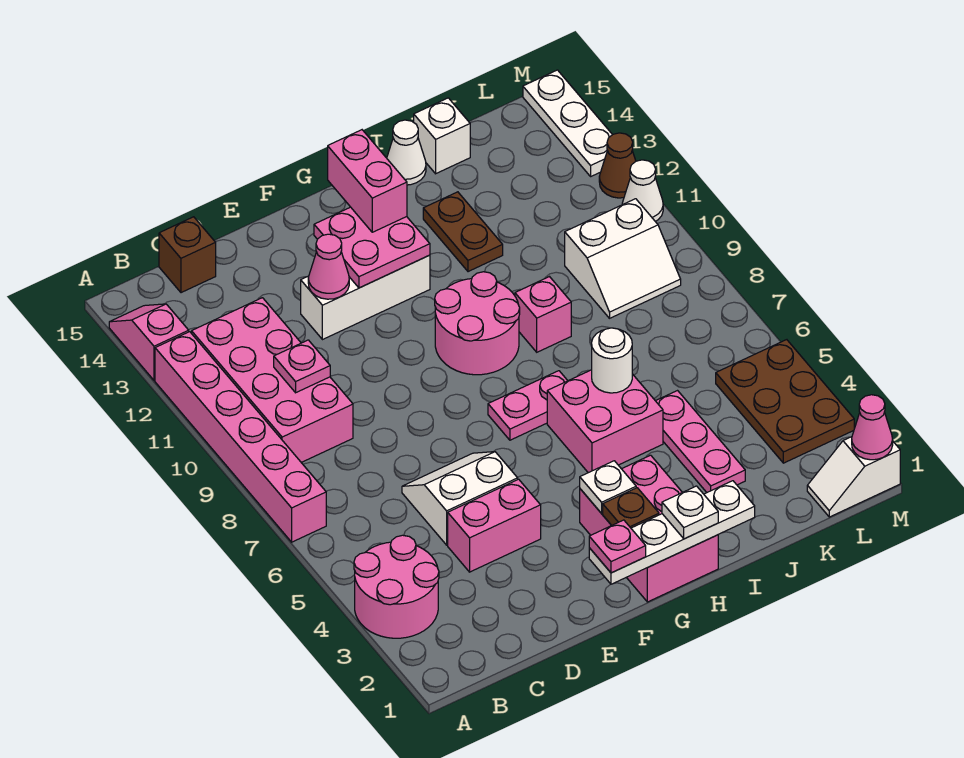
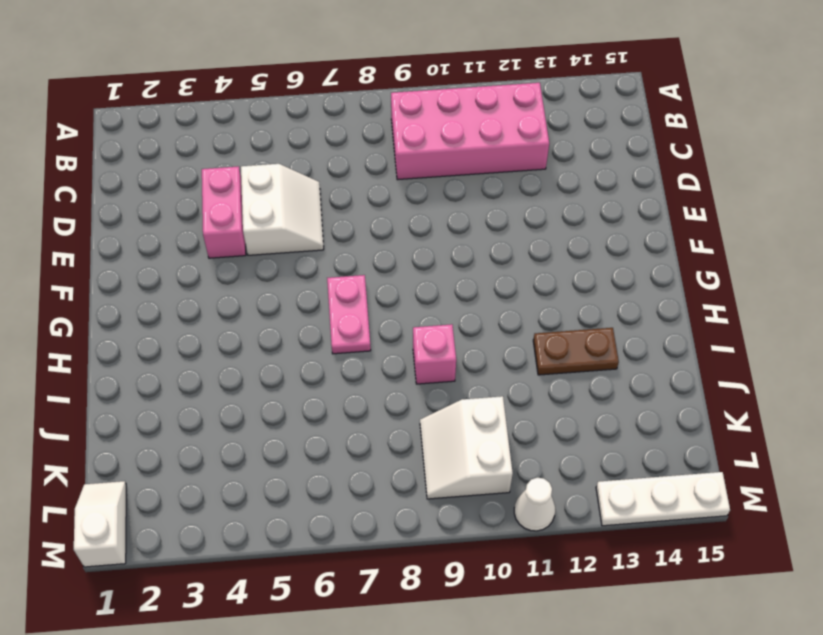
none -> pink 2x2 round brick [354,535,439,638]
none -> pink 1x6 brick [155,332,326,542]
none -> pink 1x2 slope [109,304,189,380]
none -> brown 1x1 brick [159,217,216,293]

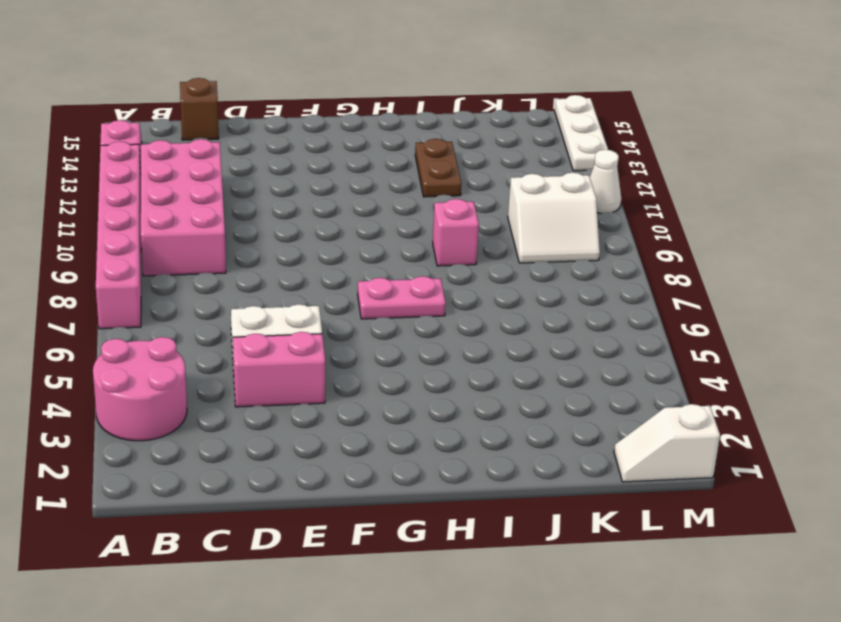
none -> white 1x3 brick [301,255,430,340]
none -> pink 2x3 brick [580,455,718,602]
none -> pink 2x2 round brick [435,272,520,375]
none -> pink 2x2 brick [547,370,663,473]

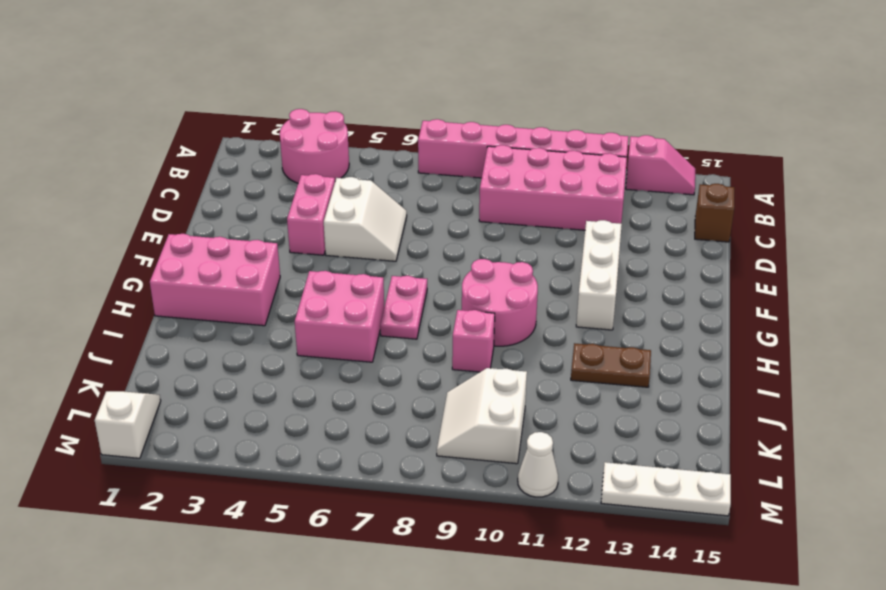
none -> white 1x1 cone [387,120,426,185]
none -> pink 1x3 plate [656,391,745,492]
none -> white 1x1 brick [414,98,470,174]
none -> brown 2x3 plate [716,340,854,463]

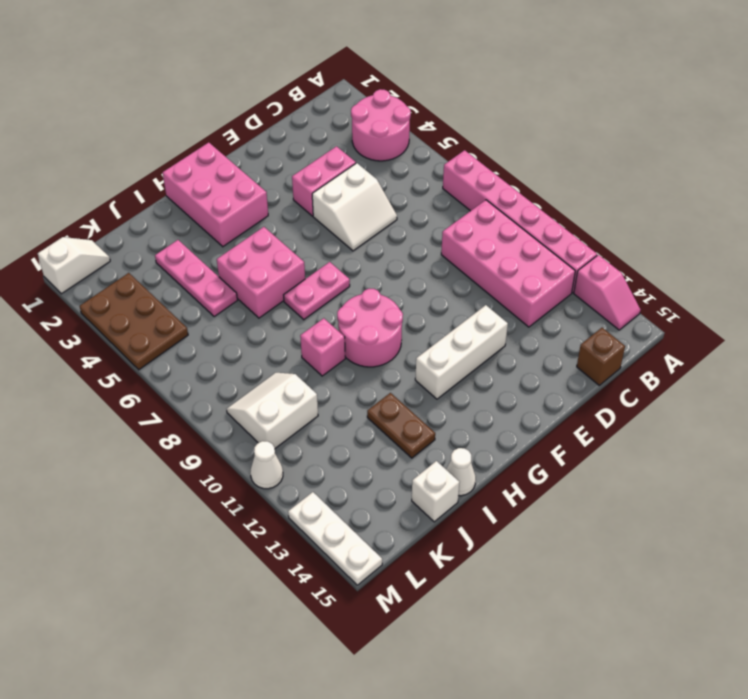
none -> brown 1x1 cone [599,133,636,198]
none -> pink 1x1 plate [274,340,330,393]
none -> pink 1x1 cone [308,234,349,299]
none -> white 1x4 plate [589,481,755,584]

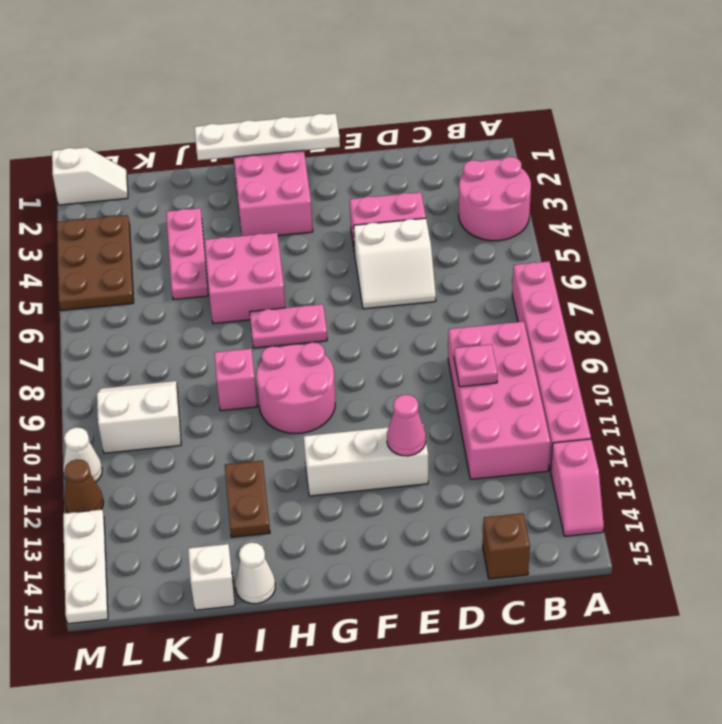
none -> pink 2x2 plate [314,207,430,288]
none -> brown 1x1 plate [603,488,659,528]
none -> white 1x1 plate [580,461,636,513]
none -> white 1x1 round brick [592,328,632,393]

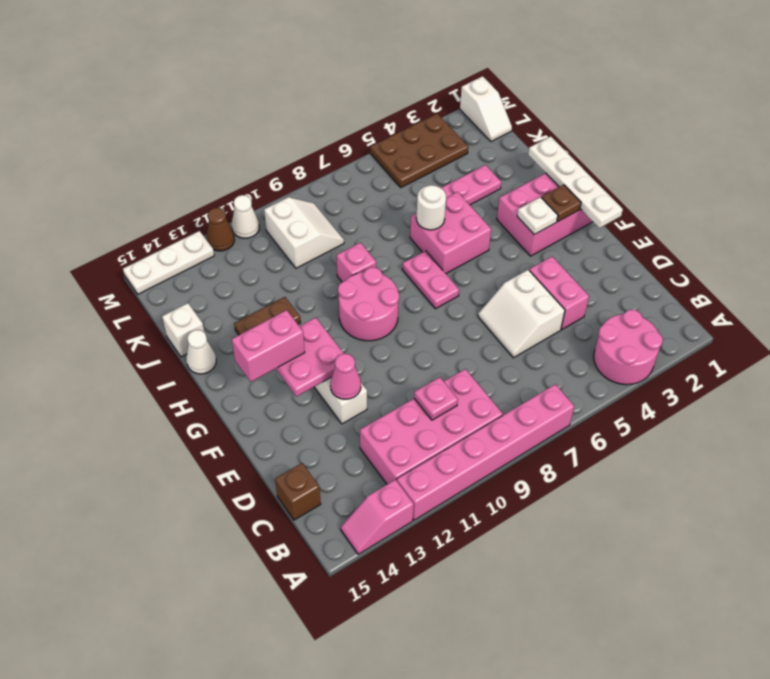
none -> pink 1x1 cone [852,395,893,460]
none -> pink 1x1 plate [589,520,646,573]
none -> white 1x1 plate [662,486,718,539]

